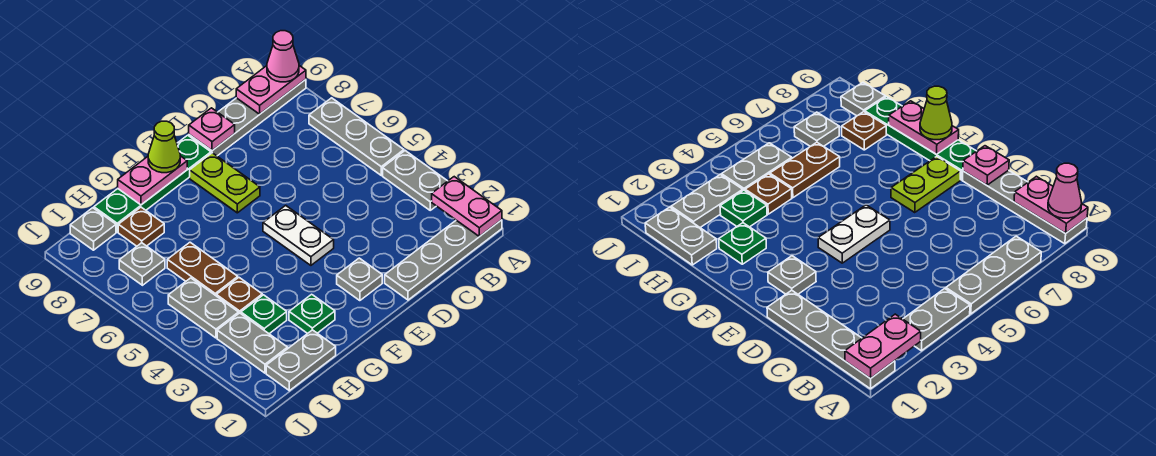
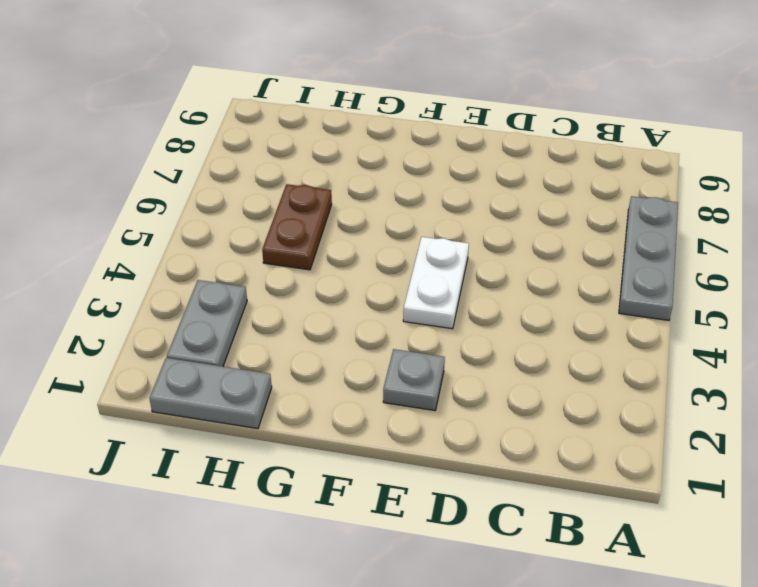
none -> grey 1x4 plate [385,220,502,300]
none -> grey 1x2 plate [383,151,447,210]
none -> grey 1x4 plate [189,79,306,156]

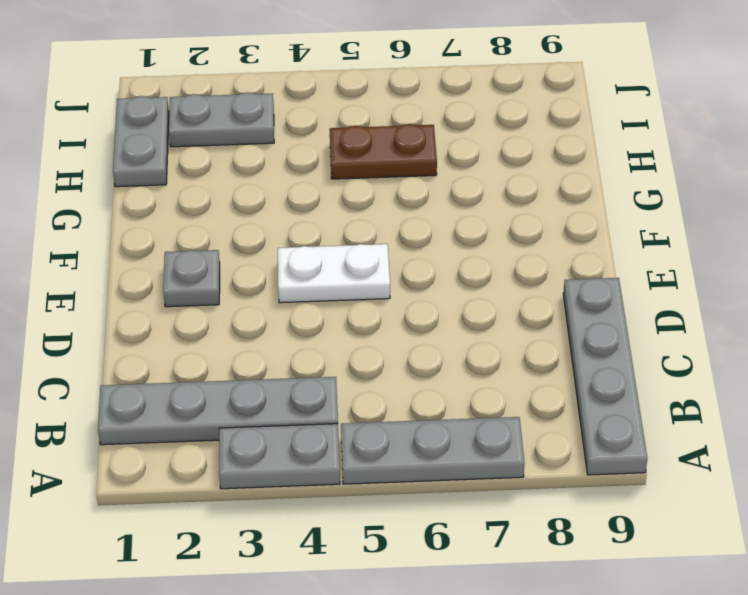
grey 1x4 plate [98,377,338,445] -> grey 1x4 plate turned to [385,220,502,300]
none -> lime 1x2 plate [190,153,260,213]
none -> green 1x4 plate [94,135,211,232]
none -> green 1x1 plate [289,294,335,334]

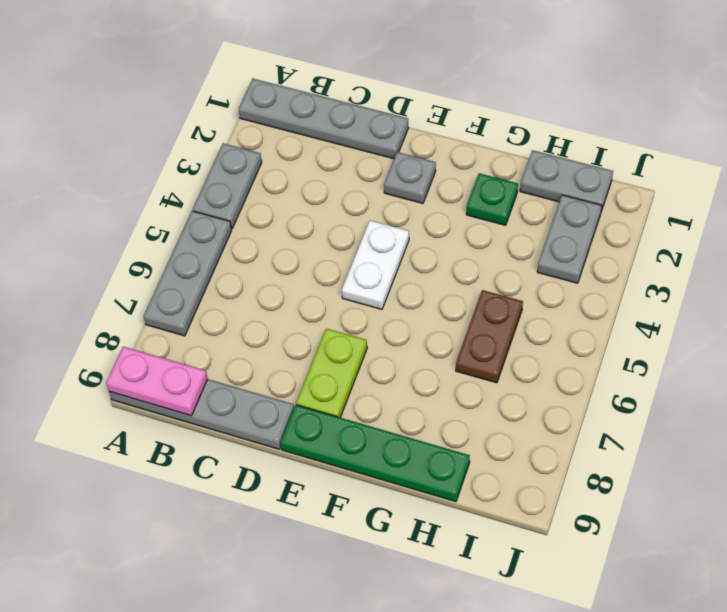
none -> green 1x1 plate [241,295,287,334]
none -> brown 1x1 plate [216,278,262,313]
none -> brown 1x1 plate [118,207,164,246]

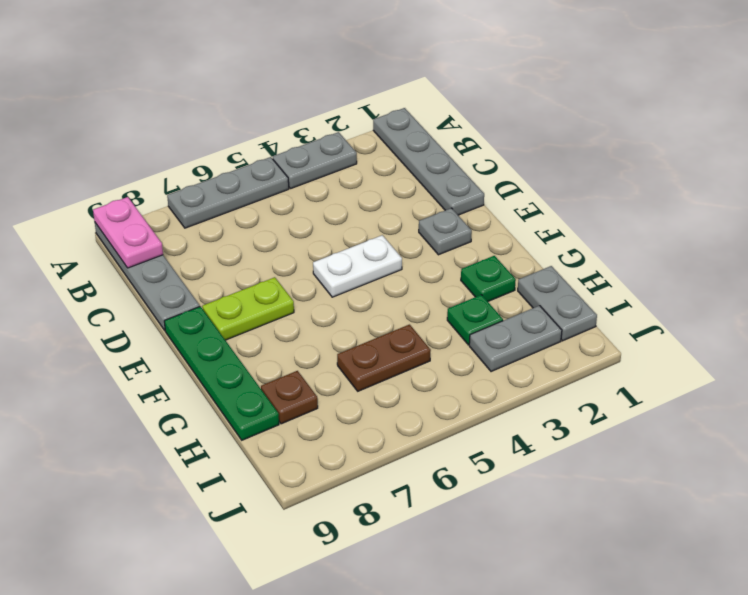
none -> brown 1x1 plate [216,278,262,313]
none -> grey 1x2 plate [168,278,239,338]
none -> grey 1x1 plate [119,243,165,285]

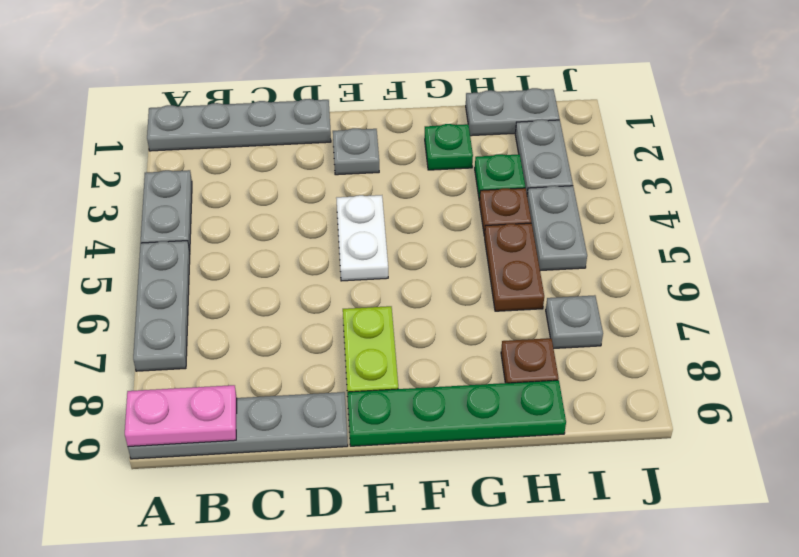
none -> grey 1x1 plate [70,208,116,250]
none -> pink 1x2 plate [432,177,502,237]
none -> pink 1x1 plate [189,108,235,150]

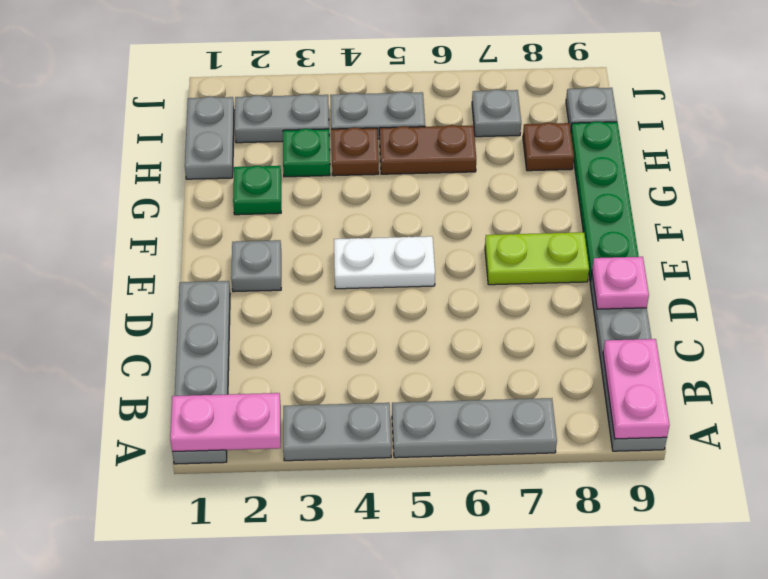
none -> pink 1x2 plate [118,156,187,205]
none -> pink 1x1 cone [267,31,299,82]
none -> lime 1x1 cone [148,121,180,173]

